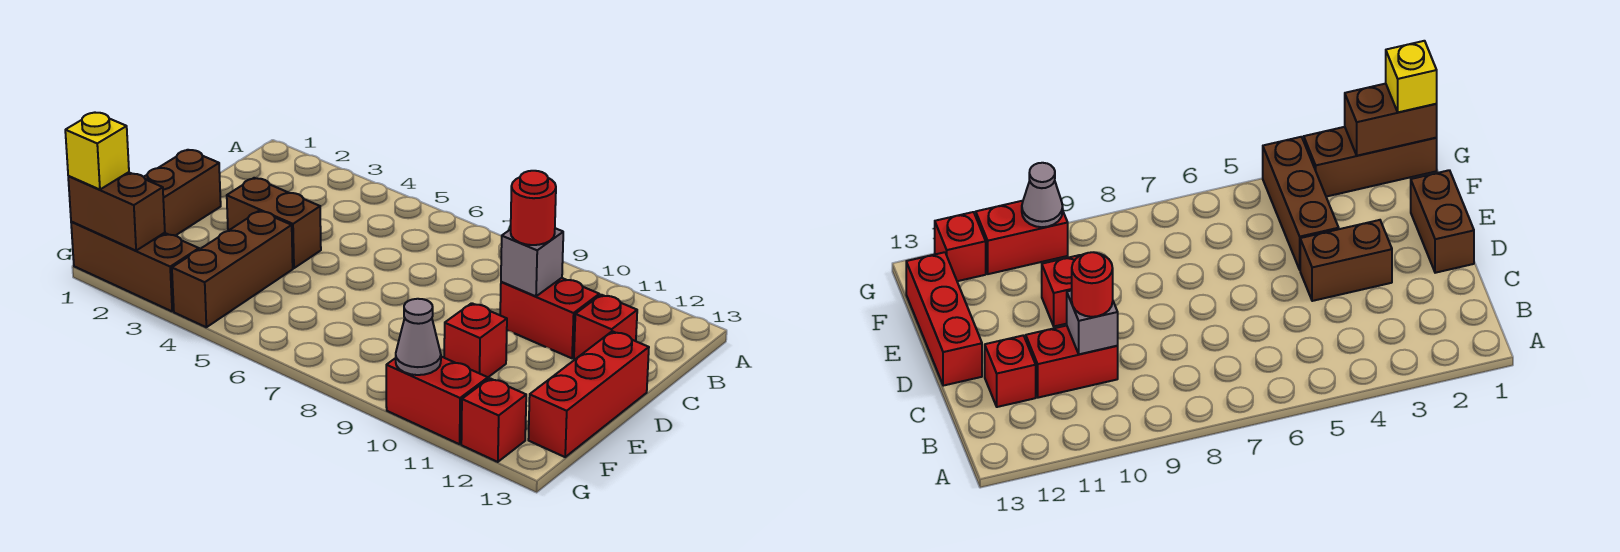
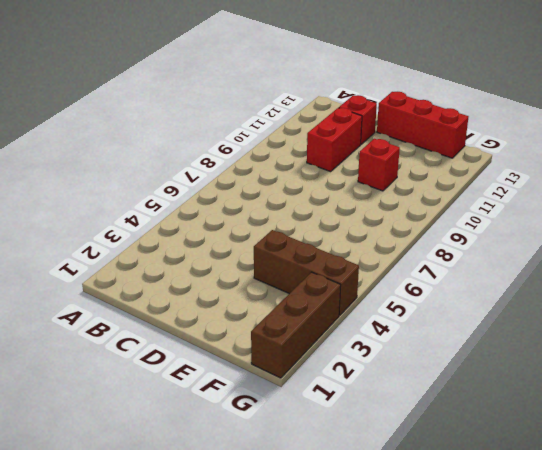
none -> brown 1x2 brick [144,150,221,236]
none -> brown 1x2 brick [227,178,321,268]
none -> red 1x2 brick [386,357,488,444]

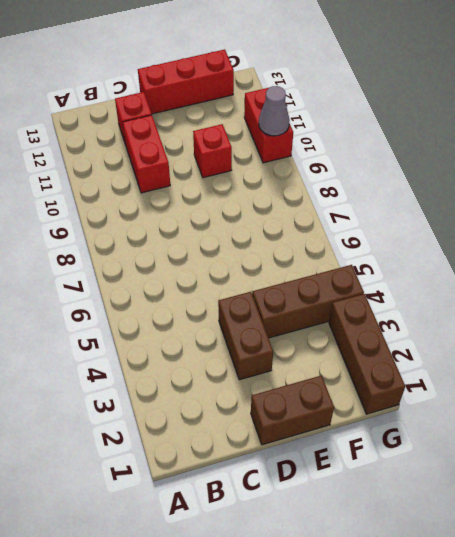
none -> red 1x1 brick [461,378,526,462]
none -> grey 1x1 brick [501,228,563,296]
none -> brown 1x2 brick [68,172,165,251]

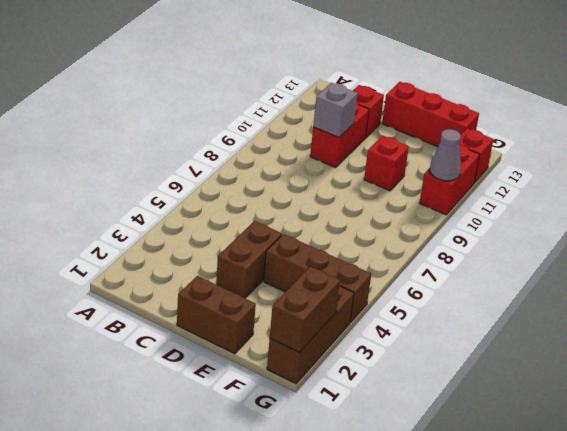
none -> red 1x1 round brick [511,171,556,245]
none -> yellow 1x1 brick [65,113,129,190]

